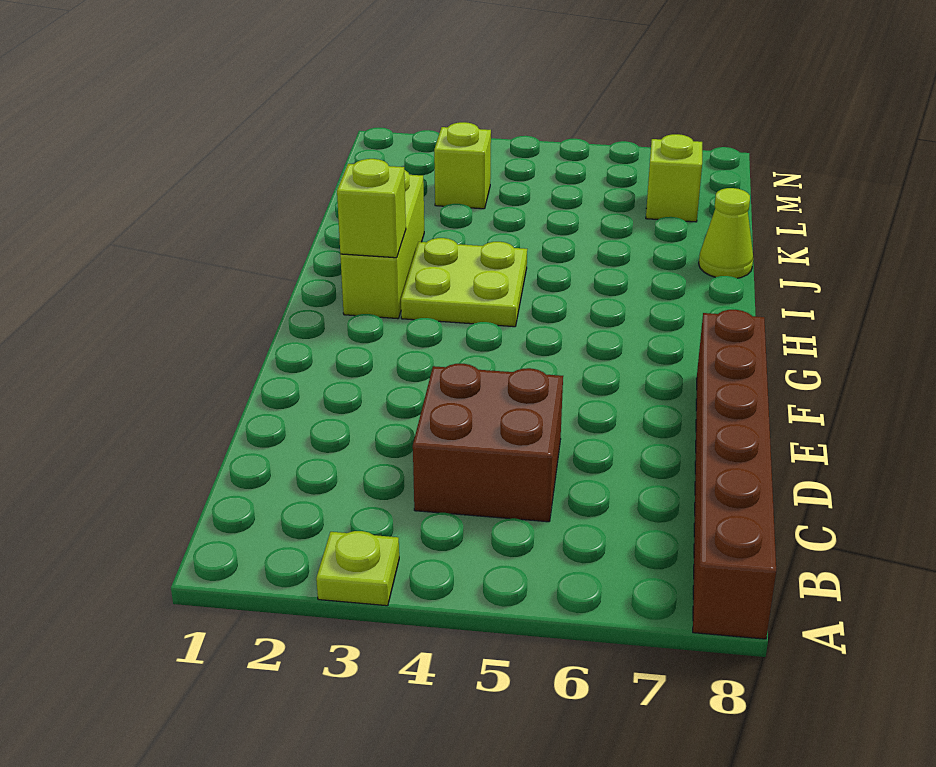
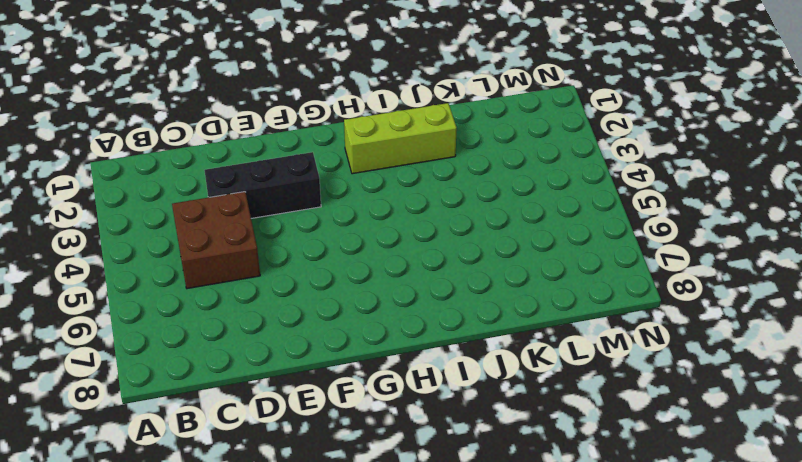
black 1x3 brick [204,152,321,218] -> none
none -> lime 1x1 plate [316,531,399,606]
none -> brown 1x6 brick [693,310,776,639]

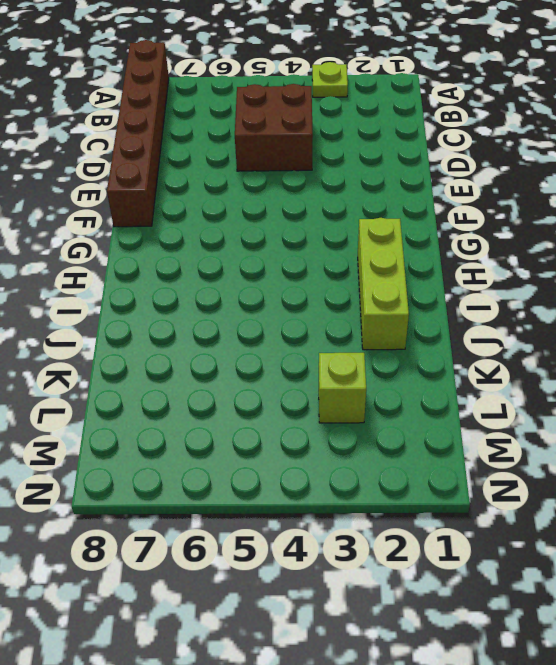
none -> lime 2x2 plate [401,238,527,327]
none -> lime 1x1 cone [699,188,753,278]

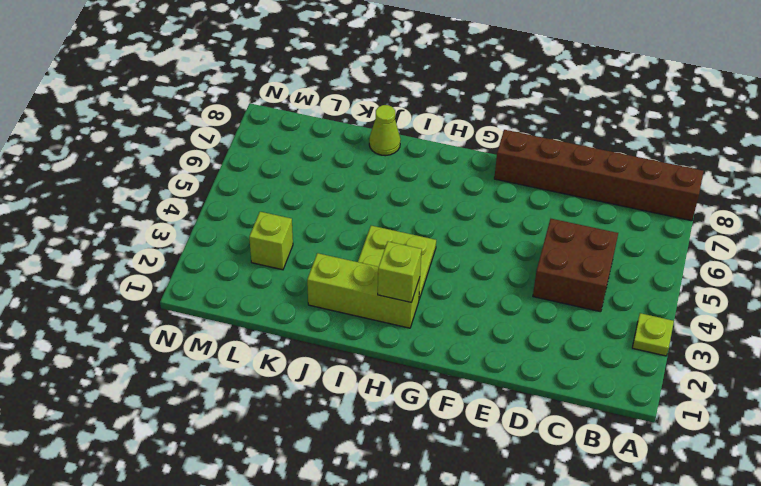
none -> lime 1x1 brick [646,134,702,222]

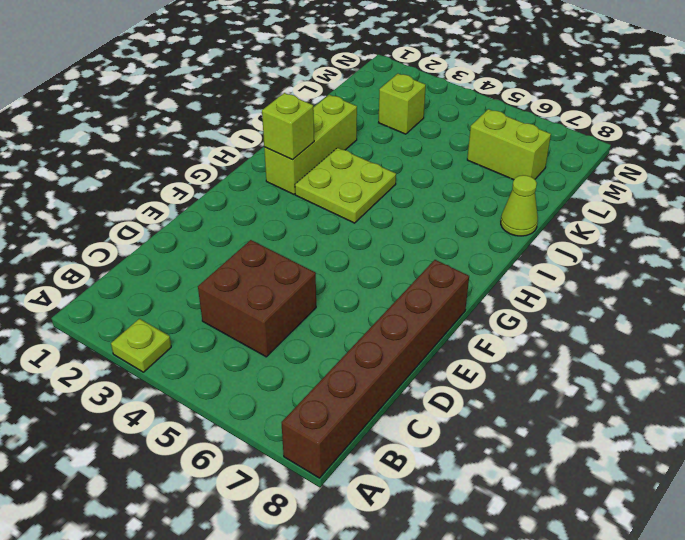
lime 1x2 brick [467,109,551,180] -> lime 1x1 brick [646,134,702,222]

